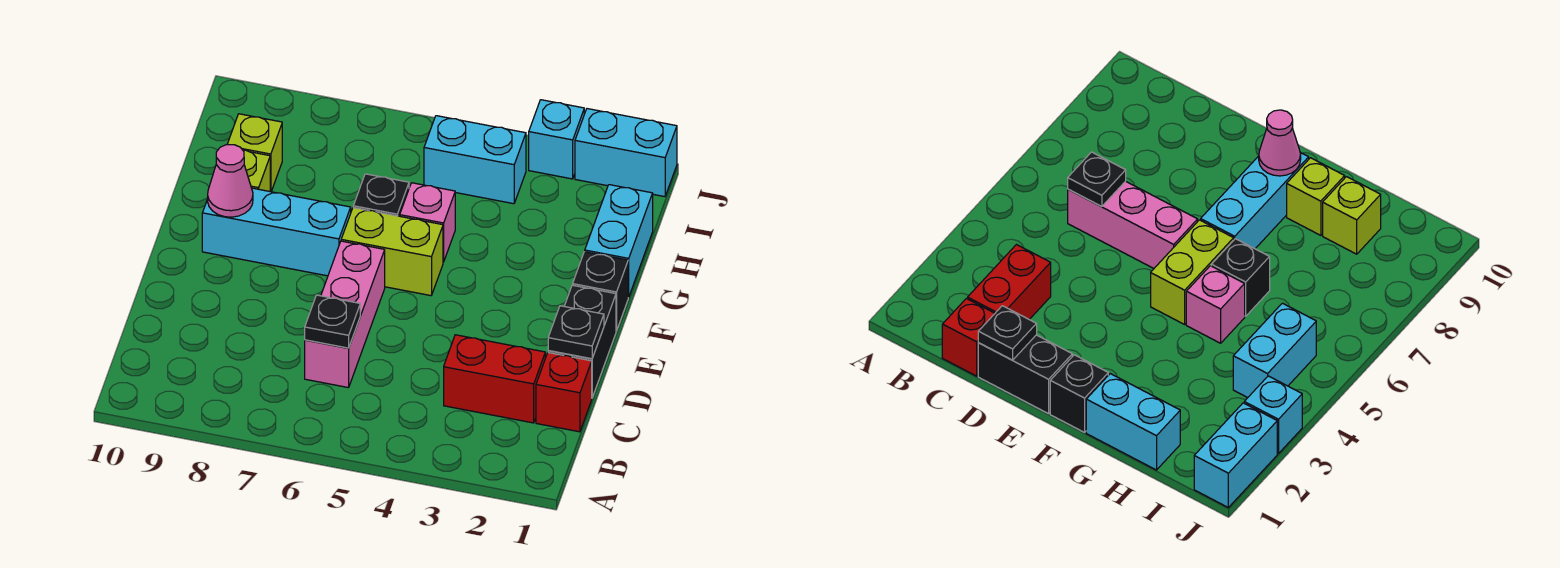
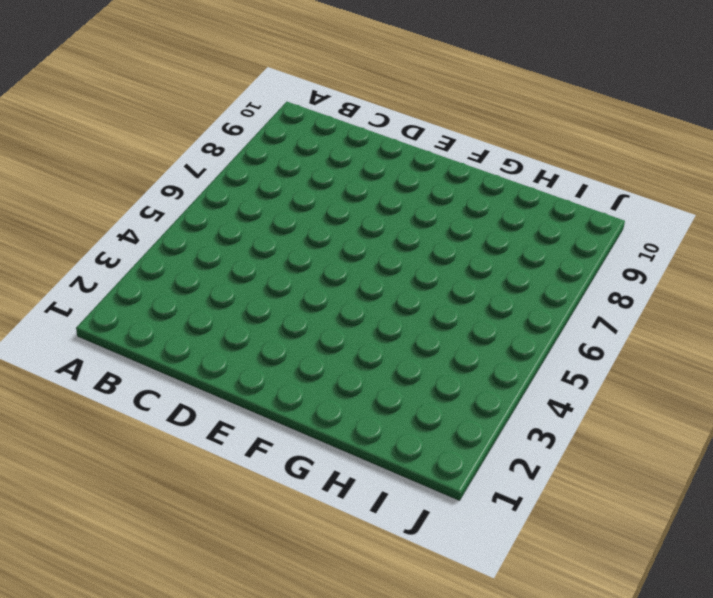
none -> red 1x1 brick [536,353,592,432]
none -> red 1x2 brick [444,335,545,423]
none -> pink 1x3 brick [305,241,385,388]

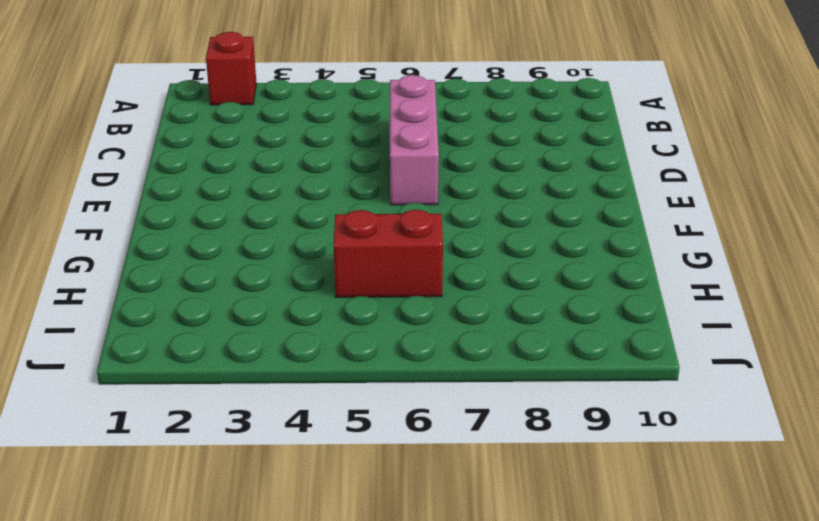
red 1x1 brick [206,32,256,105] -> red 1x1 brick moved to [536,353,592,432]
red 1x2 brick [333,210,443,297] -> red 1x2 brick moved to [444,335,545,423]
none -> black 1x2 brick [548,285,616,397]
none -> black 1x1 brick [573,252,628,331]
none -> lime 1x2 brick [341,208,443,296]

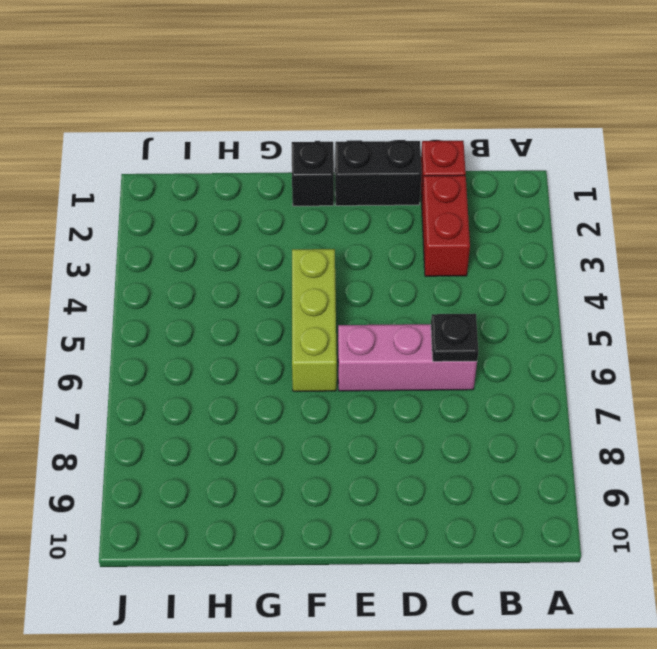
lime 1x3 brick [292,249,337,391] -> lime 1x2 brick [341,208,443,296]
none -> cyan 1x3 brick [202,188,351,276]
none -> cyan 1x2 brick [585,185,653,297]
none -> pink 1x1 brick [400,183,455,262]

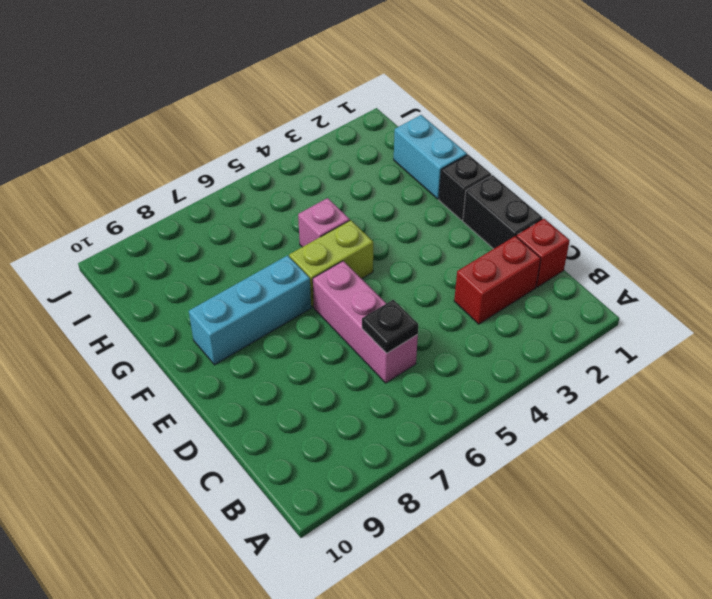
none -> black 1x1 brick [353,174,409,216]
none -> lime 1x1 brick [243,150,270,191]
none -> lime 1x1 brick [227,114,282,192]

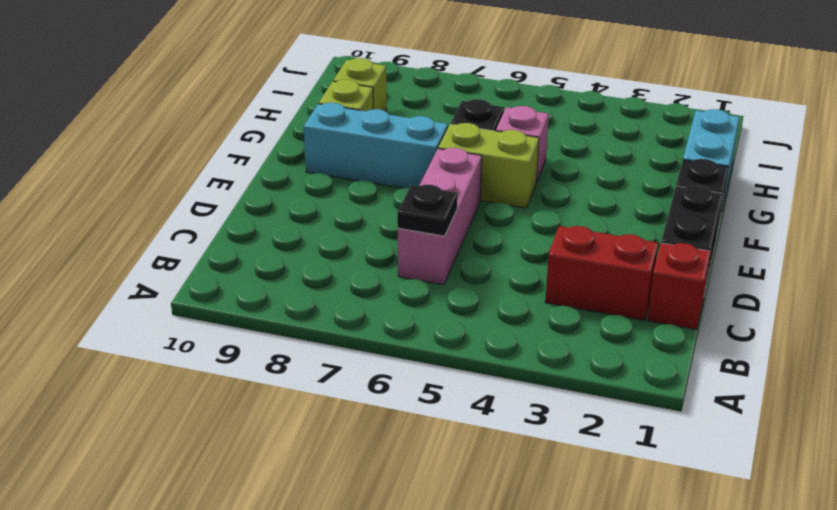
none -> cyan 1x2 brick [424,116,526,204]
none -> cyan 1x2 brick [575,109,677,197]
none -> cyan 1x1 brick [529,100,584,179]

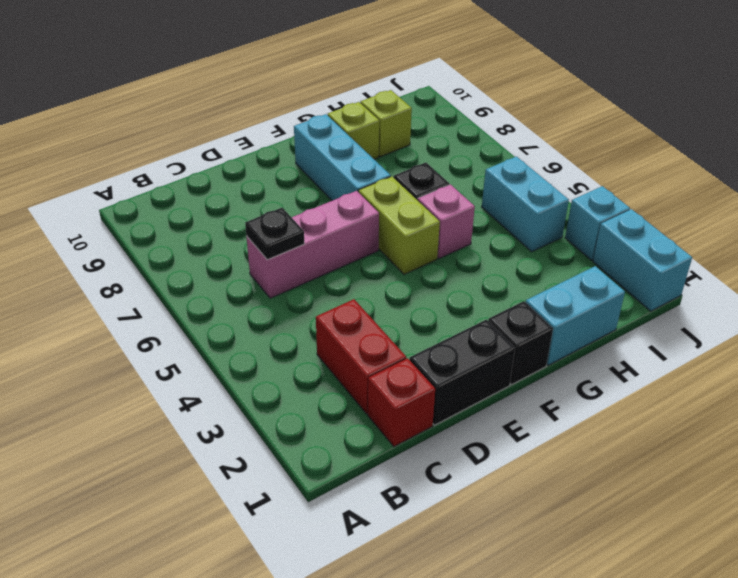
none -> black 1x1 plate [548,306,604,359]
none -> pink 1x1 cone [208,145,253,217]

